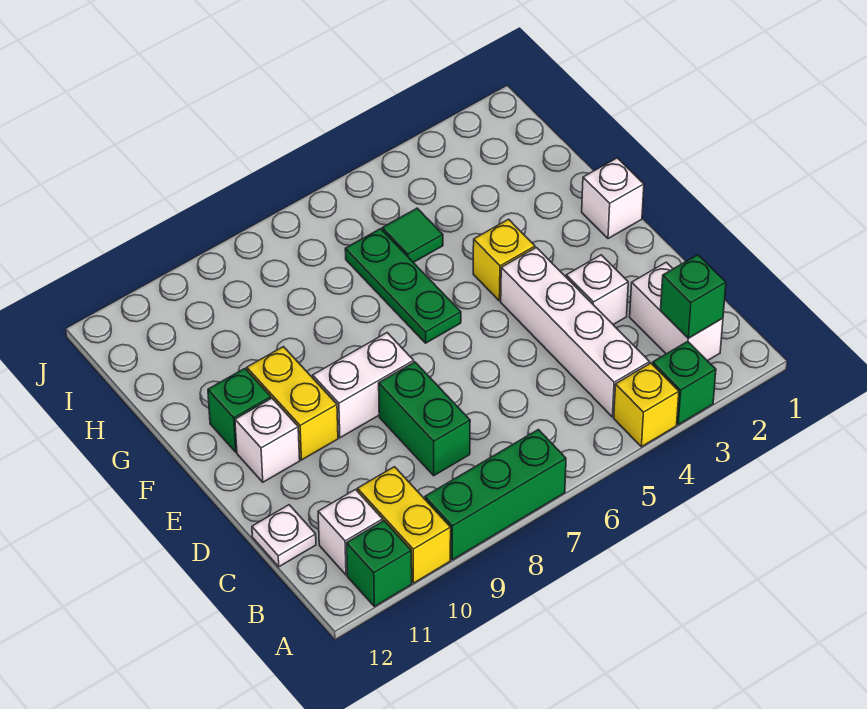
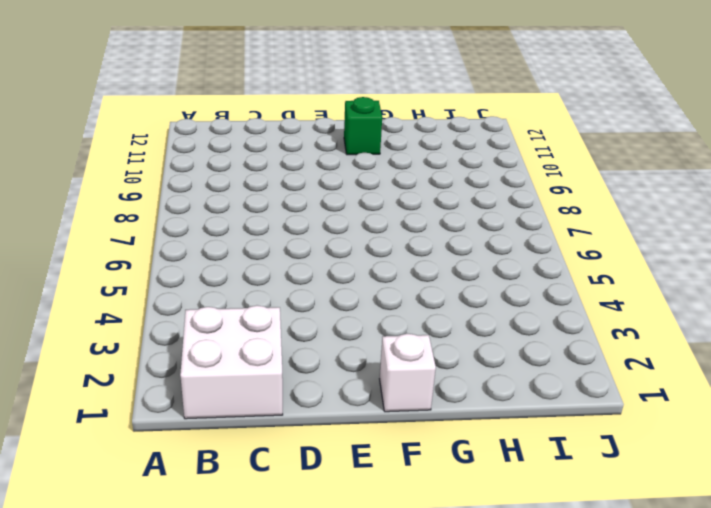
white 2x2 brick [180,305,283,419] -> white 1x2 brick [630,262,723,361]
none -> green 1x1 brick [653,341,716,425]
none -> yellow 1x1 brick [614,363,679,447]
none -> green 1x3 brick [425,430,566,560]

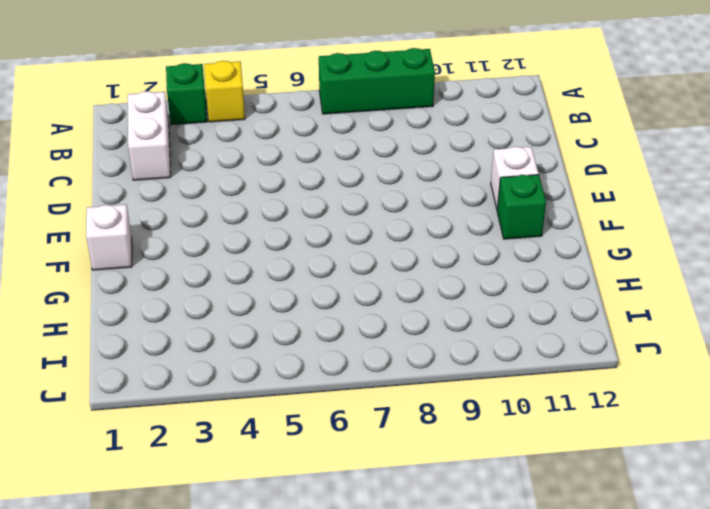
none -> yellow 1x2 brick [357,467,451,583]
none -> green 1x1 brick [347,521,412,606]
none -> white 1x4 brick [501,248,650,417]

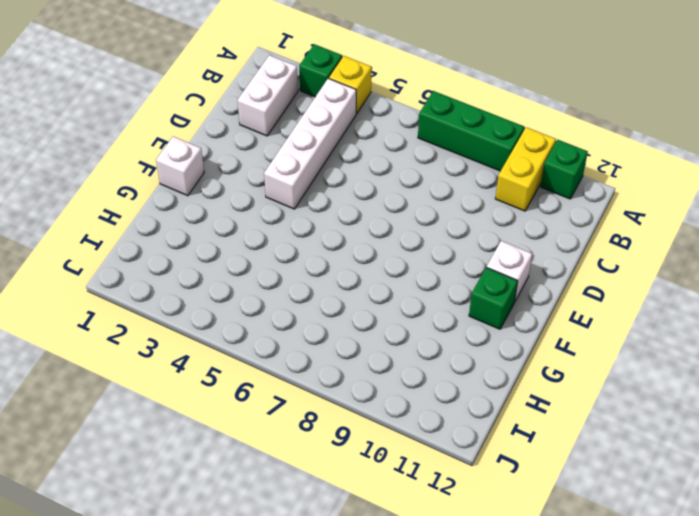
none -> white 1x1 brick [318,490,383,575]
none -> green 1x2 brick [379,362,470,476]
none -> white 1x1 plate [252,505,316,567]

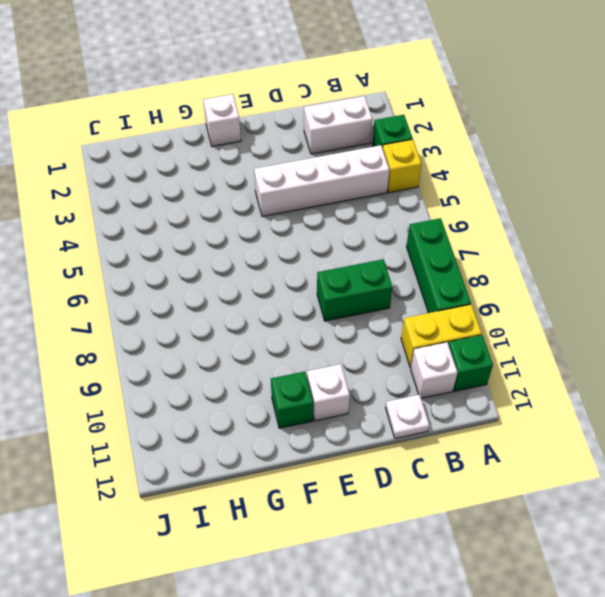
none -> white 1x1 brick [566,255,628,325]
none -> white 1x2 brick [313,333,414,438]
none -> yellow 1x2 brick [247,347,338,460]

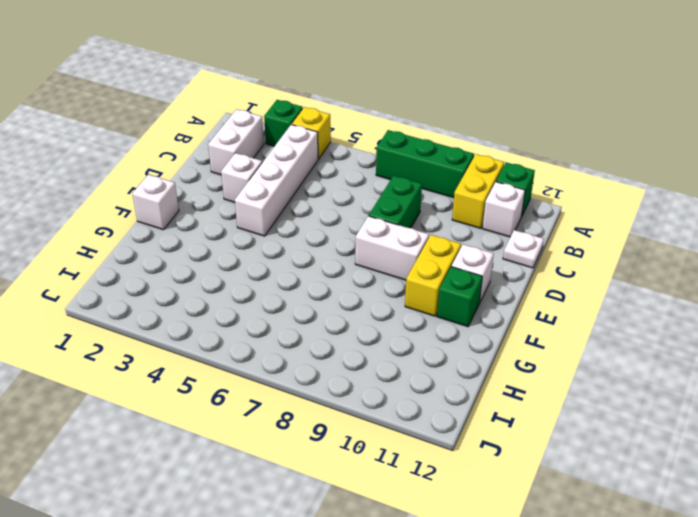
none -> yellow 1x1 brick [473,219,535,301]
none -> green 1x3 plate [345,229,461,343]
none -> green 1x1 tile [382,208,443,263]

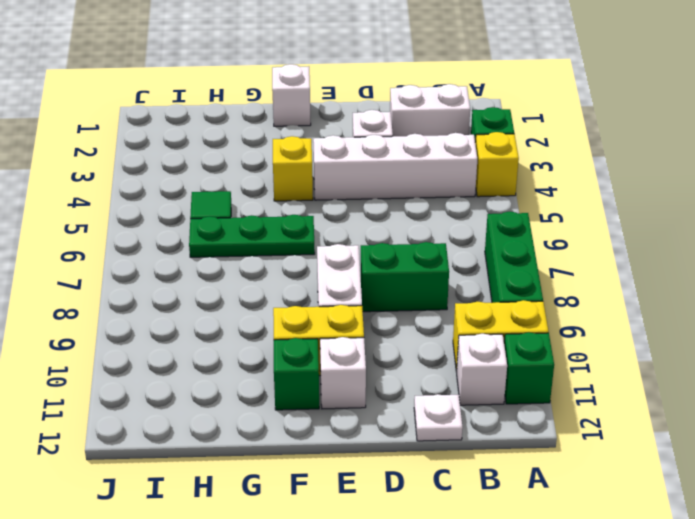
none -> green 1x1 brick [660,255,726,338]

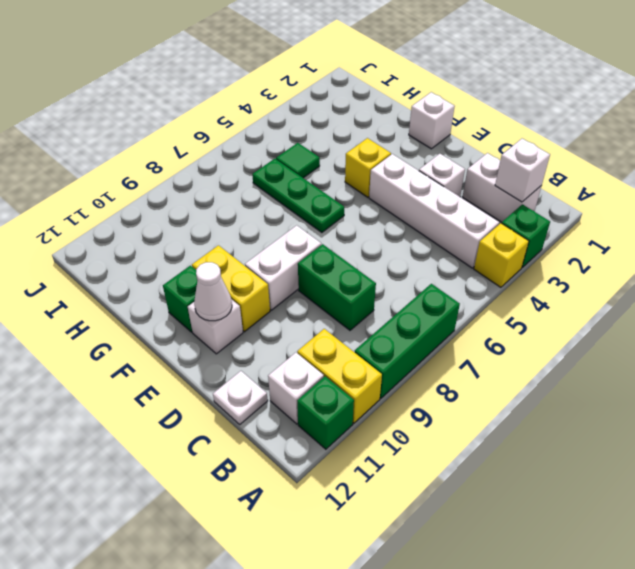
white 1x1 brick [495,138,550,202] -> green 1x1 brick [660,255,726,338]
white 1x1 cone [194,262,232,321] -> none

